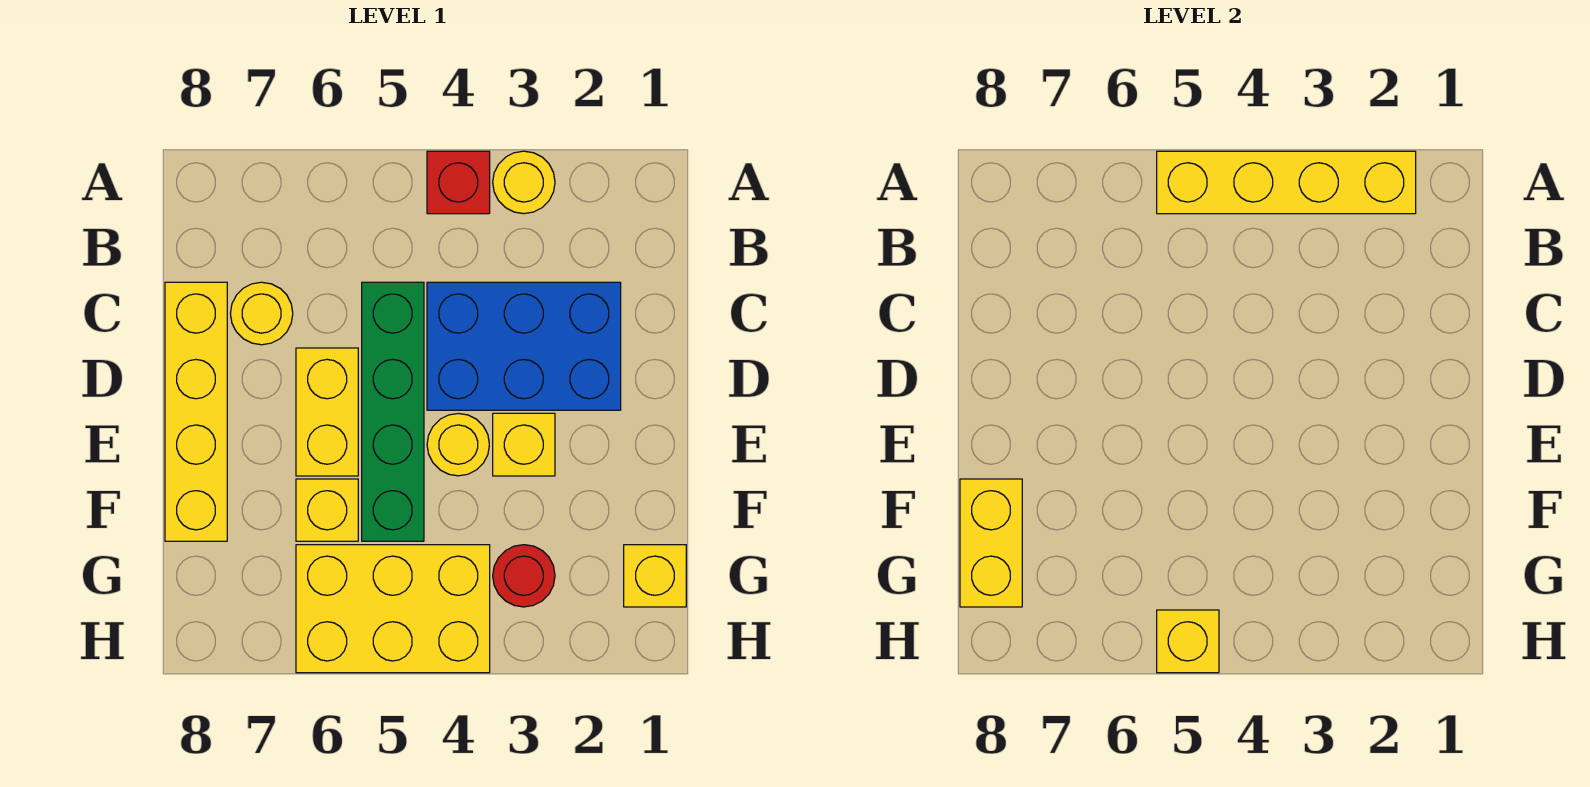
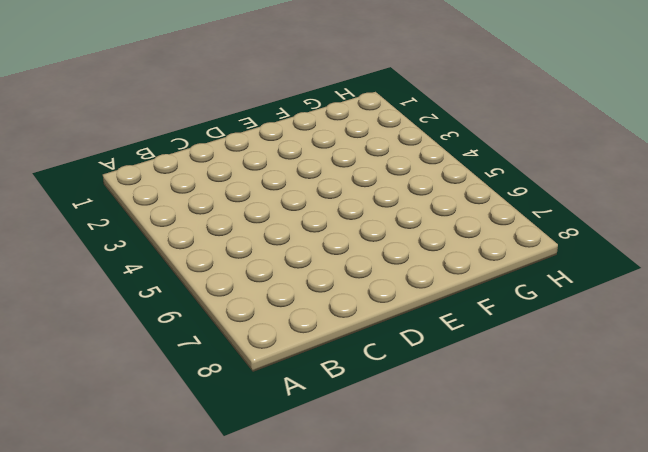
none -> yellow 1x1 round brick [493,151,555,214]
none -> red 1x1 brick [427,151,490,214]
none -> blue 2x3 brick [427,282,621,410]

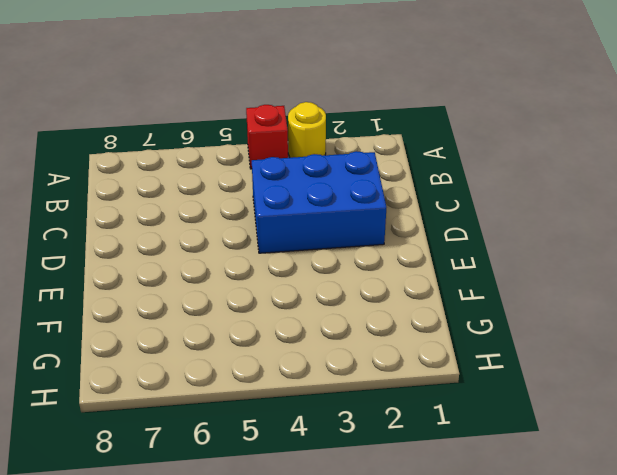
none -> green 1x4 brick [362,282,424,541]
none -> yellow 1x1 round brick [230,282,293,345]
none -> yellow 1x4 brick [165,282,227,541]

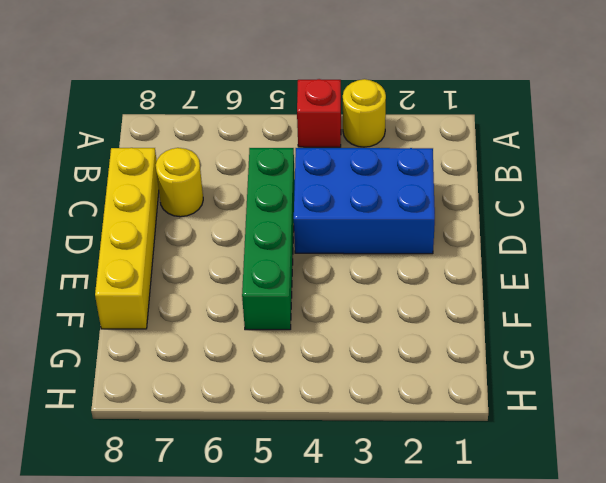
none -> yellow 1x2 brick [296,348,358,476]
none -> yellow 1x1 brick [493,413,555,476]
none -> yellow 1x1 round brick [427,413,489,476]

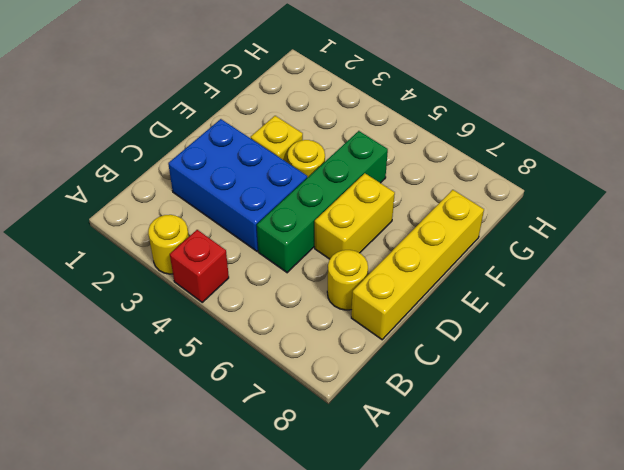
none -> yellow 1x1 brick [296,479,358,541]
none -> yellow 1x1 brick [624,545,686,607]
none -> red 1x1 round brick [493,545,555,607]

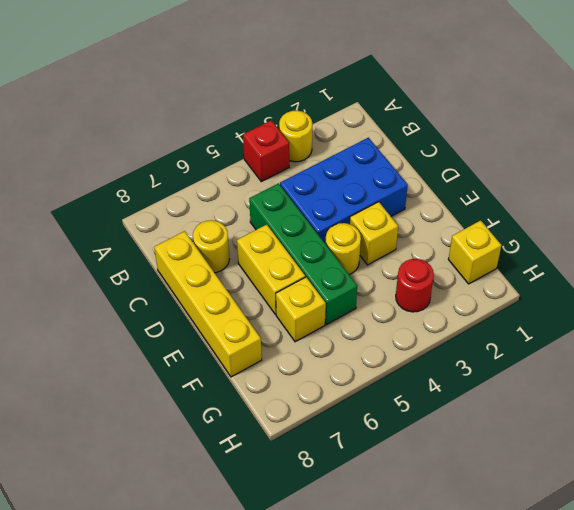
none -> yellow 2x3 brick [296,545,490,673]
none -> yellow 1x4 brick [1157,151,1416,214]
none -> yellow 1x2 brick [960,479,1022,607]

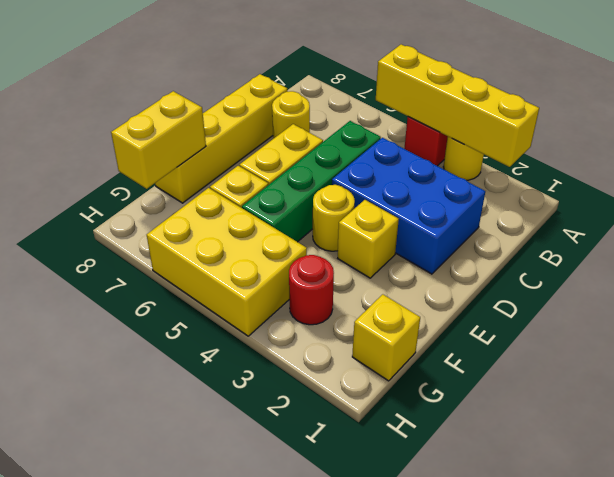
none -> yellow 1x1 brick [1157,610,1219,673]

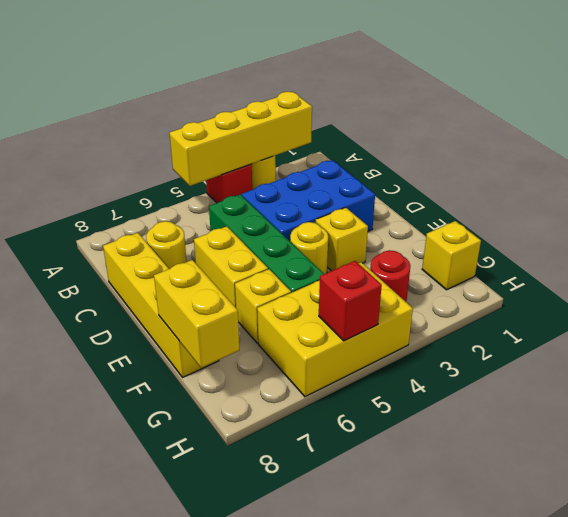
red 1x1 brick [319,261,382,341] -> yellow 1x1 brick [1157,610,1219,673]

